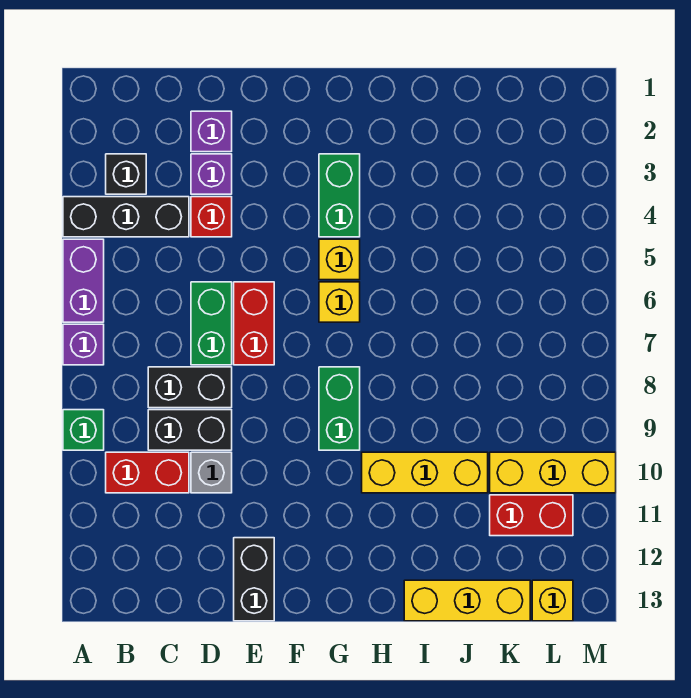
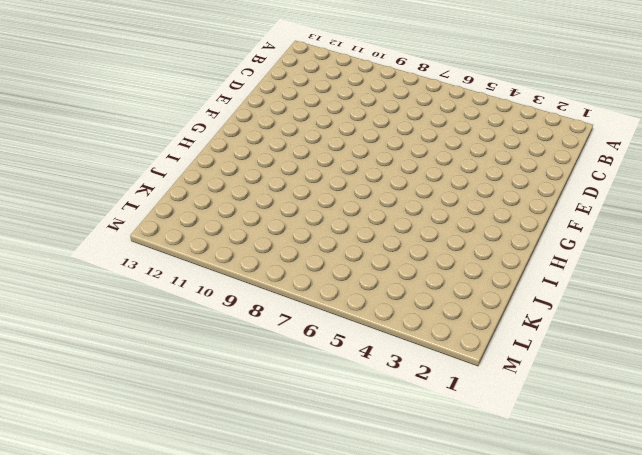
none -> black 1x3 brick [63,197,189,237]
none -> purple 1x2 brick [63,239,104,322]
none -> purple 1x1 brick [63,324,104,365]

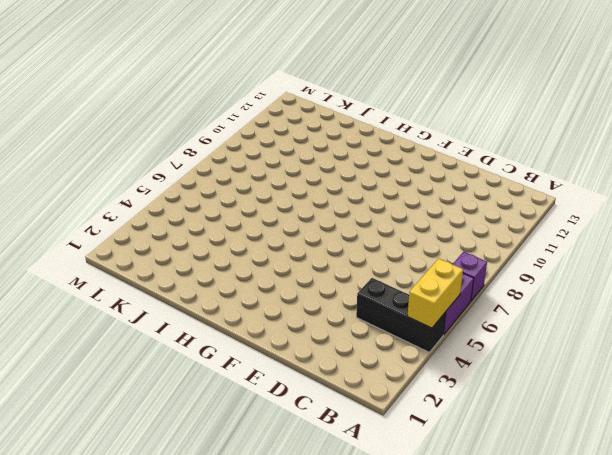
yellow 1x2 brick [407,258,463,328] -> none
none -> green 1x1 brick [63,410,104,450]
none -> black 1x1 brick [106,154,146,194]
none -> red 1x2 brick [106,452,189,493]

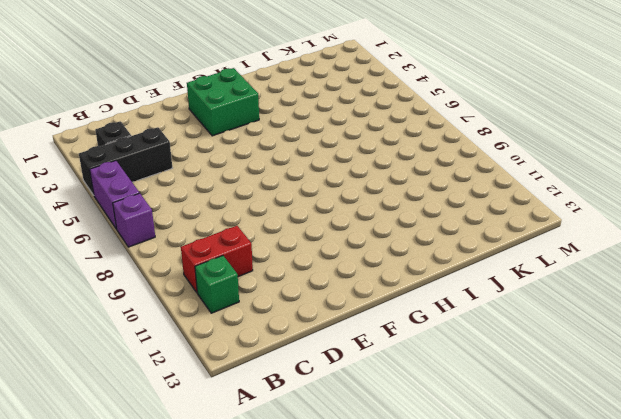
green 1x1 brick [195,256,239,313] -> green 1x1 brick moved to [63,410,104,450]
green 2x2 brick [187,68,259,136] -> green 1x2 brick [319,154,360,237]
none -> black 1x2 brick [148,367,232,408]
none -> black 1x2 brick [148,410,232,450]
none -> purple 1x1 brick [191,111,232,152]

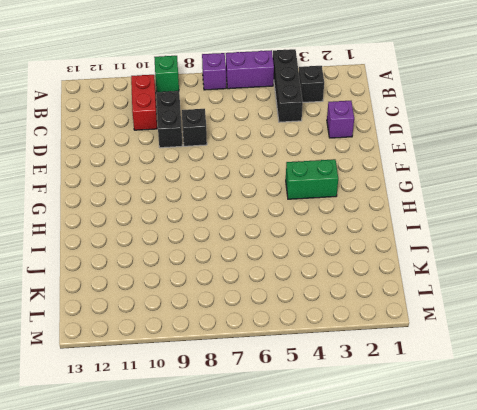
black 1x1 brick [182,109,207,146] -> black 1x2 brick [148,367,232,408]
none -> purple 1x1 brick [191,154,232,194]
none -> red 1x1 brick [191,197,232,237]
none -> green 1x2 brick [191,282,232,365]

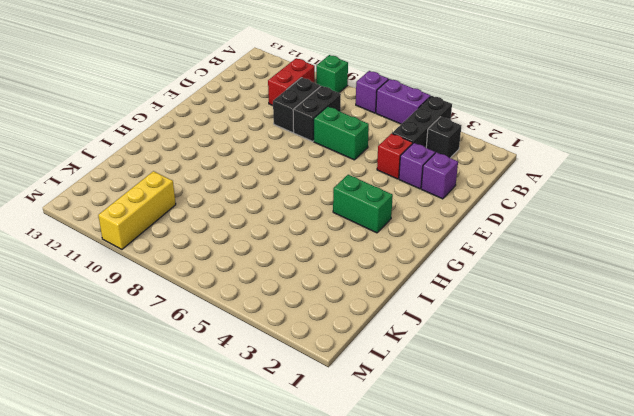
none -> grey 1x1 brick [191,452,232,493]
none -> red 1x2 brick [234,282,274,365]
none -> black 1x2 brick [234,538,274,621]

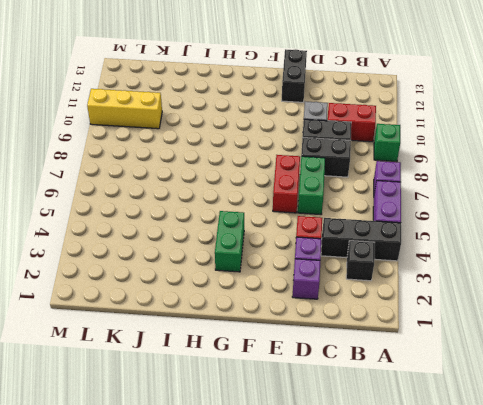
none -> yellow 1x1 brick [319,239,360,280]
none -> yellow 1x1 brick [319,282,360,322]
none -> green 1x2 brick [319,367,360,450]

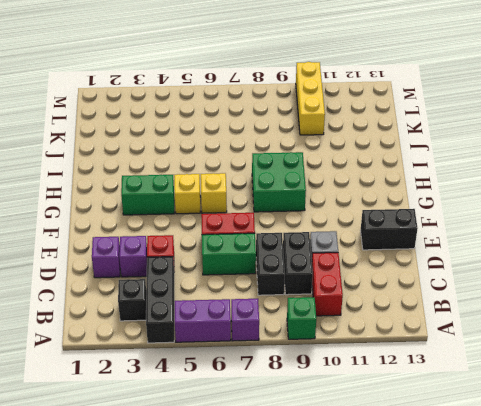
green 2x2 brick [252,152,306,212] -> green 1x2 brick [319,367,360,450]
none -> yellow 1x3 brick [362,452,488,493]
none -> yellow 1x3 brick [404,580,530,621]
none -> red 1x2 brick [490,495,573,536]

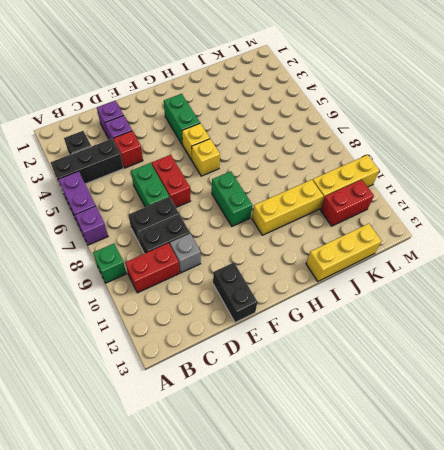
none -> yellow 1x1 brick [532,580,573,621]

